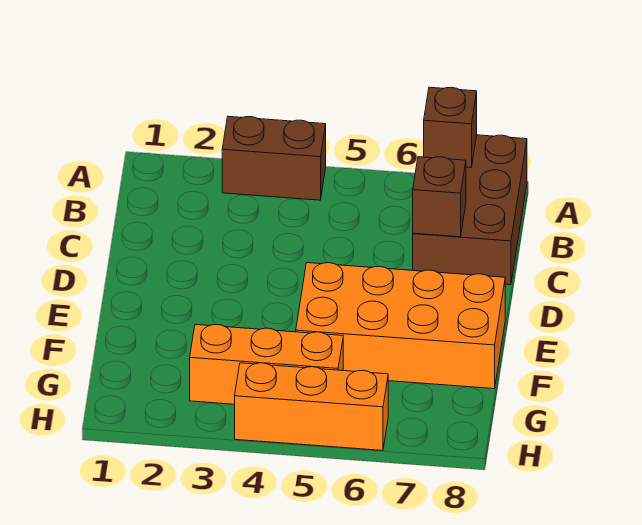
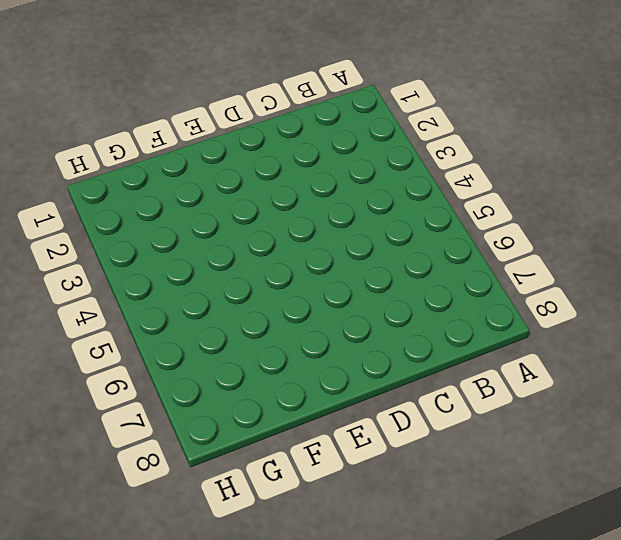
none -> brown 1x2 brick [222,116,326,200]
none -> brown 2x3 brick [413,135,527,285]

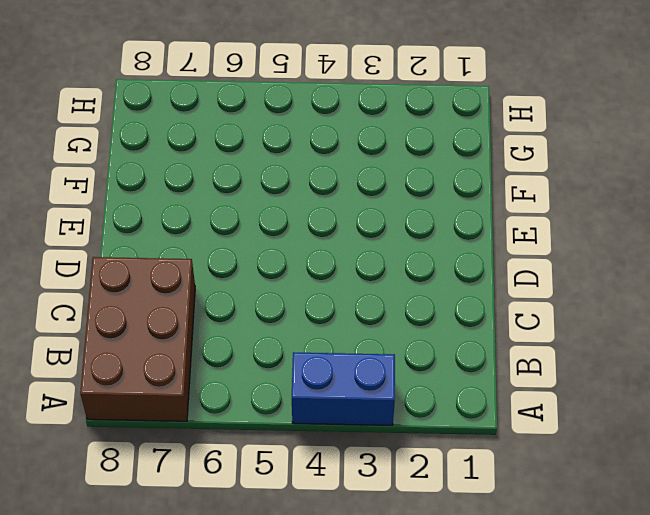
blue 1x2 brick [292,352,395,425] -> brown 1x2 brick [222,116,326,200]
none -> orange 2x4 brick [296,263,505,389]
none -> orange 1x3 brick [190,325,343,404]

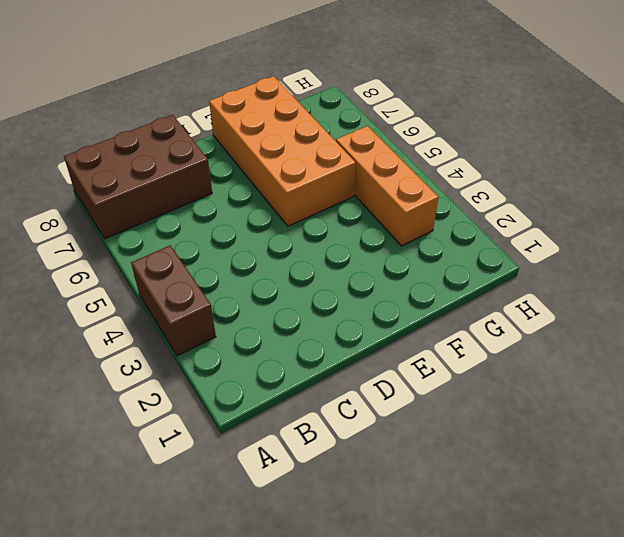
none -> orange 1x3 brick [235,363,388,450]
none -> brown 1x1 brick [424,87,477,167]

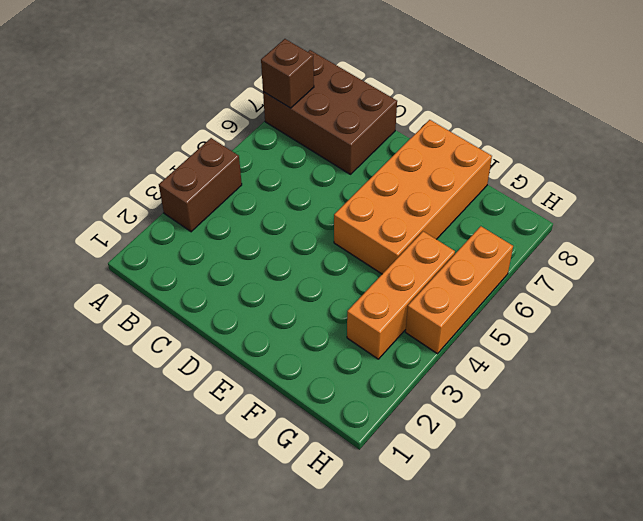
none -> brown 1x1 brick [413,157,466,237]

